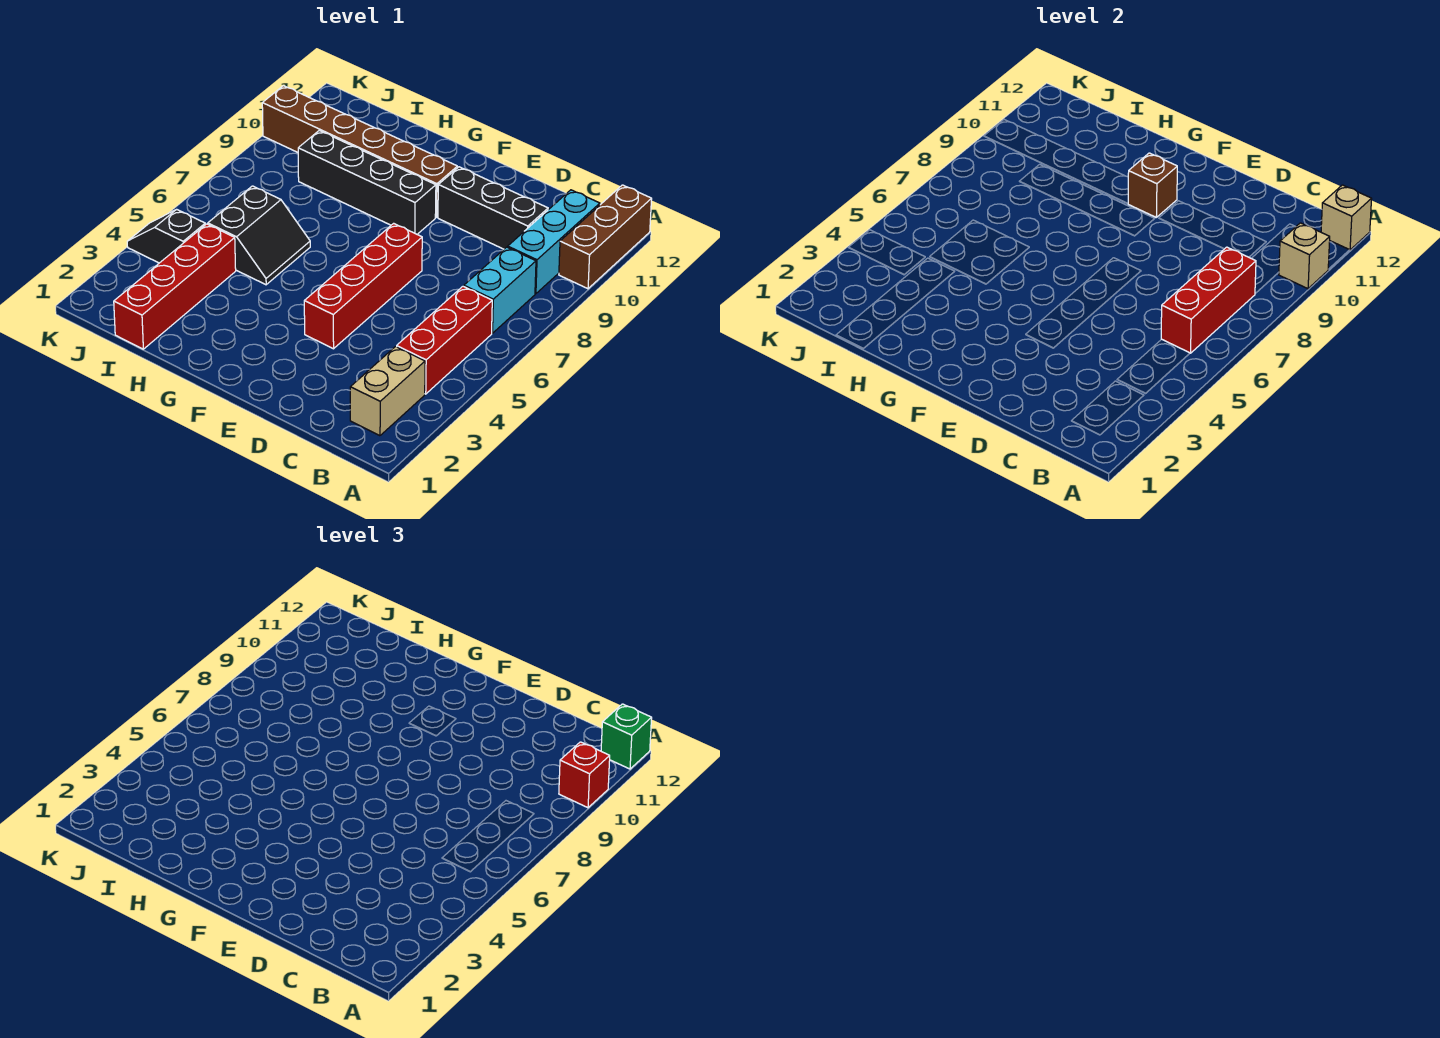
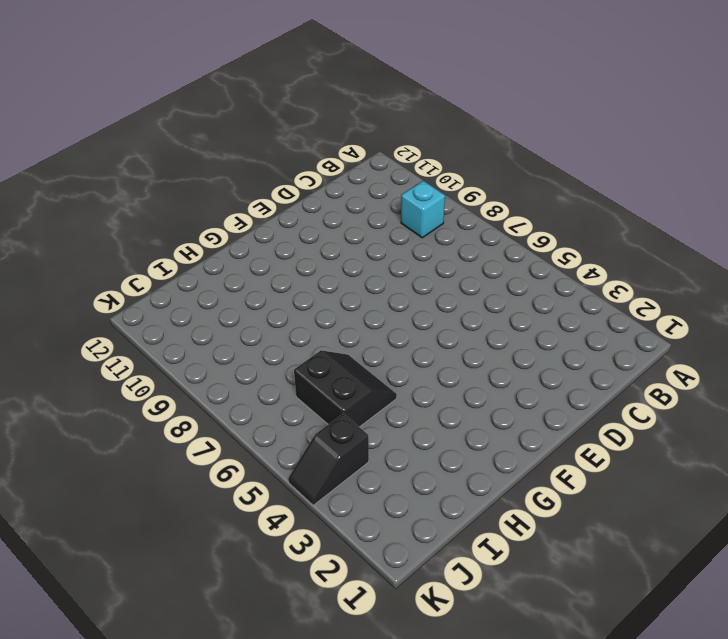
cyan 1x1 brick [401,181,445,238] -> cyan 1x3 brick [508,190,600,294]
none -> brown 1x3 brick [559,185,652,289]
none -> tan 1x2 brick [350,347,425,436]
none -> red 1x3 brick [397,287,492,394]

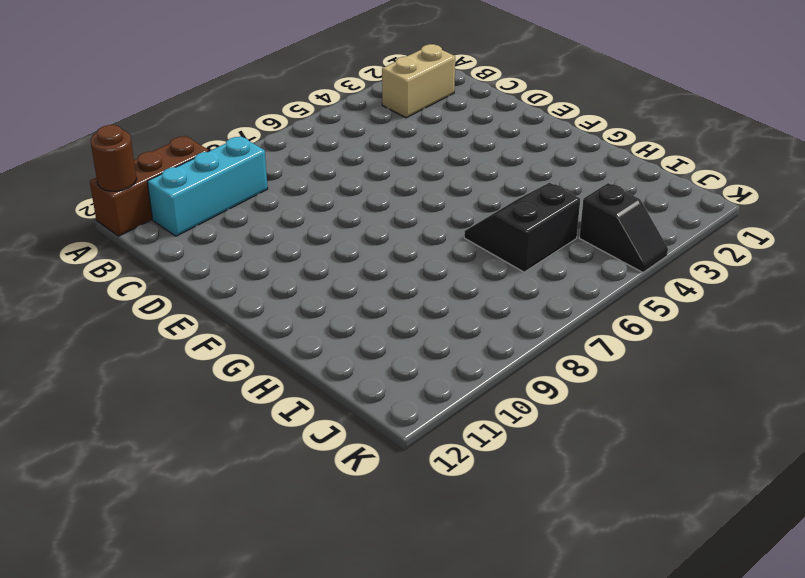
brown 1x1 round brick [90,125,137,191] -> tan 1x1 brick [1321,185,1372,250]
none -> red 1x3 brick [397,287,492,394]
none -> cyan 1x2 brick [464,247,536,333]
none -> black 1x3 brick [438,167,548,249]

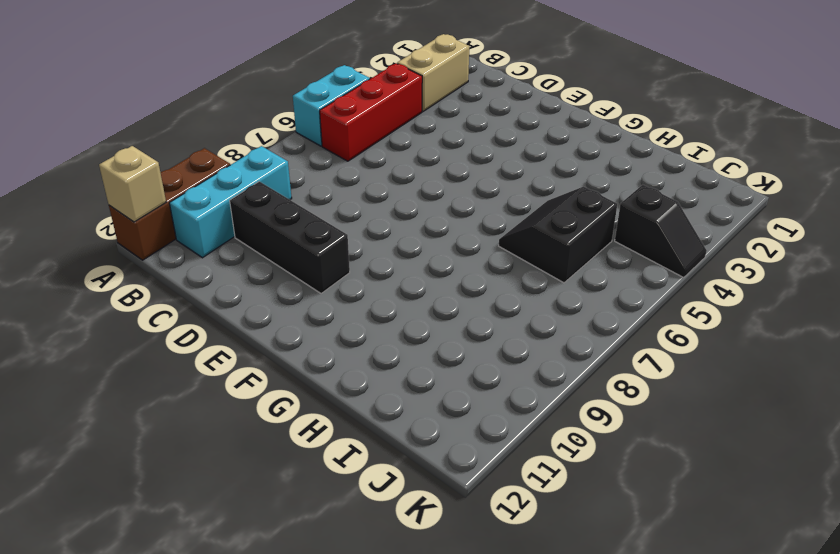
cyan 1x2 brick [293,65,370,146] -> cyan 1x2 brick moved to [464,247,536,333]
none -> red 1x4 brick [304,223,422,349]
none -> black 1x4 brick [298,131,436,234]
none -> brown 1x6 brick [262,86,457,217]

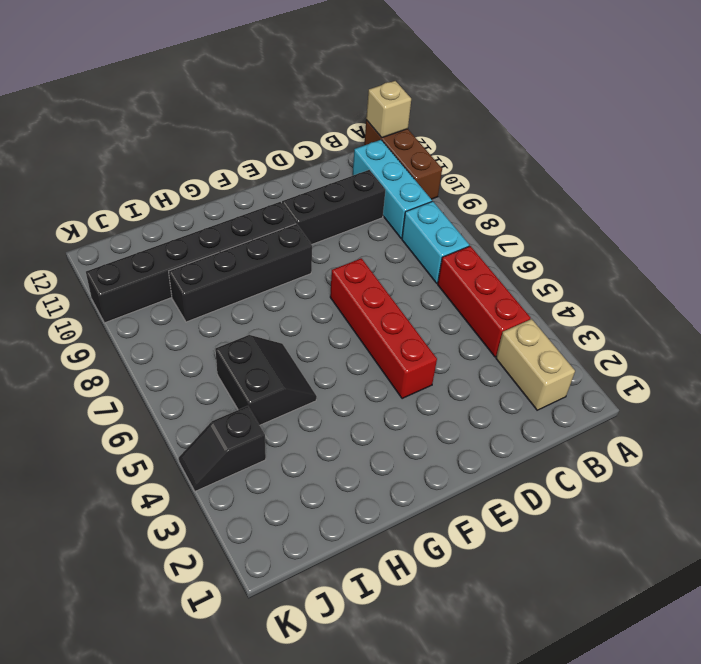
black 1x6 brick [86,202,296,323] -> brown 1x6 brick [262,86,457,217]
none -> red 1x4 brick [114,224,236,349]
none -> tan 1x1 brick [1279,223,1330,289]
none -> red 1x3 brick [1161,247,1256,353]

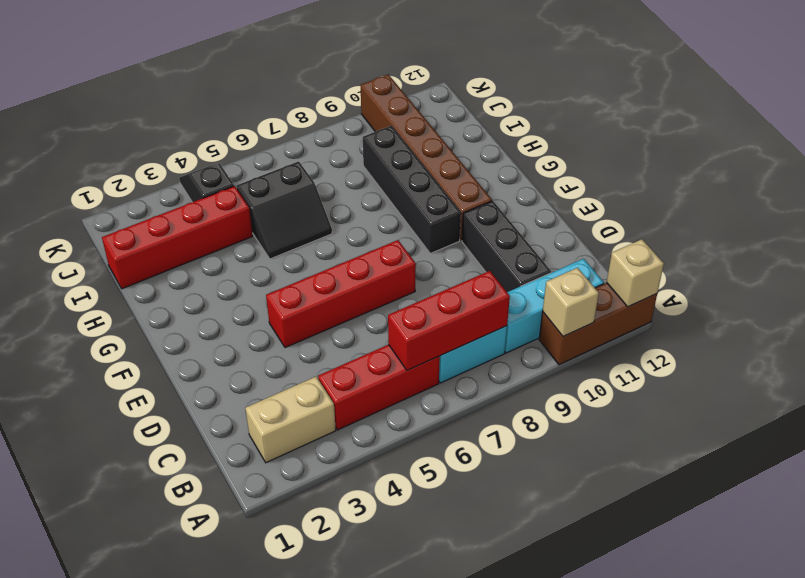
none -> brown 1x1 brick [1128,153,1177,217]
none -> red 1x1 brick [559,742,610,808]
none -> green 1x1 brick [601,704,652,769]

